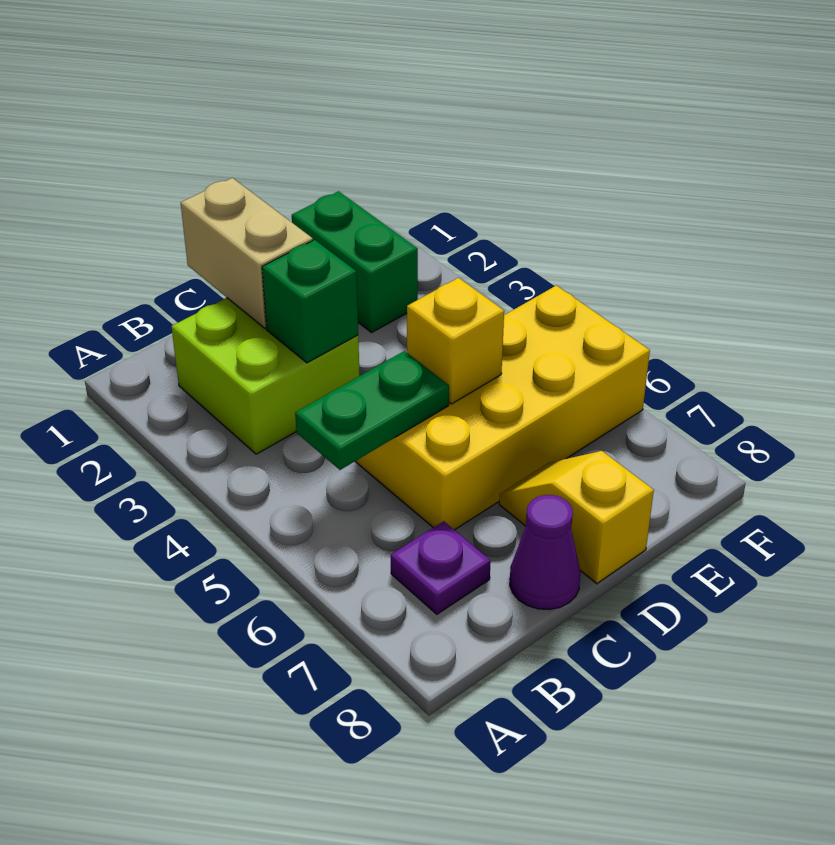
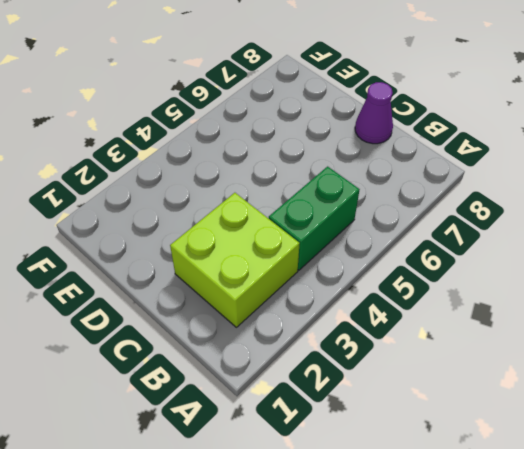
green 1x2 brick [269,167,360,270] -> green 1x2 brick moved to [292,191,418,333]
none -> purple 1x1 plate [391,521,491,614]
none -> yellow 2x4 brick [355,285,650,530]

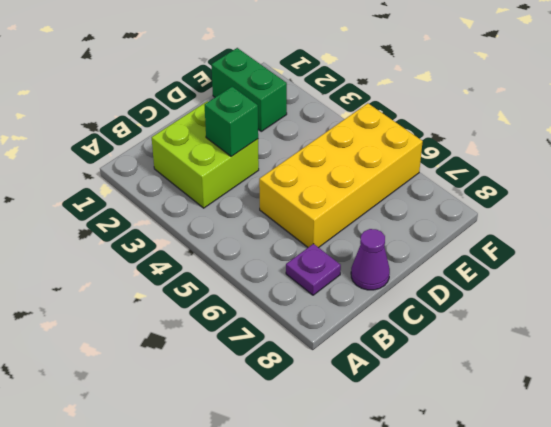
none -> yellow 1x2 slope [499,451,654,584]
none -> green 1x2 plate [295,351,449,470]

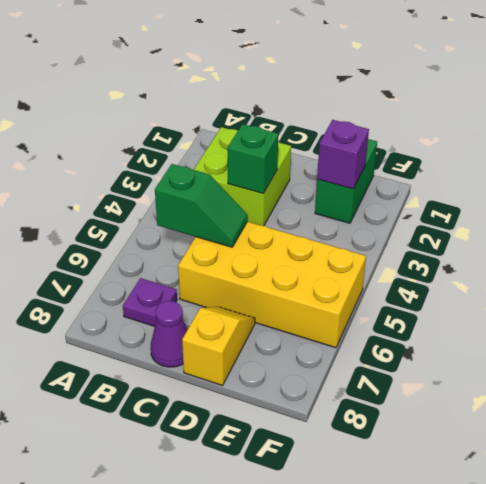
green 1x2 slope [155,164,248,247] -> green 1x2 plate [295,351,449,470]
purple 1x1 brick [317,120,369,189] -> none
none -> tan 1x2 brick [181,178,313,328]
none -> yellow 1x1 brick [407,278,504,404]

